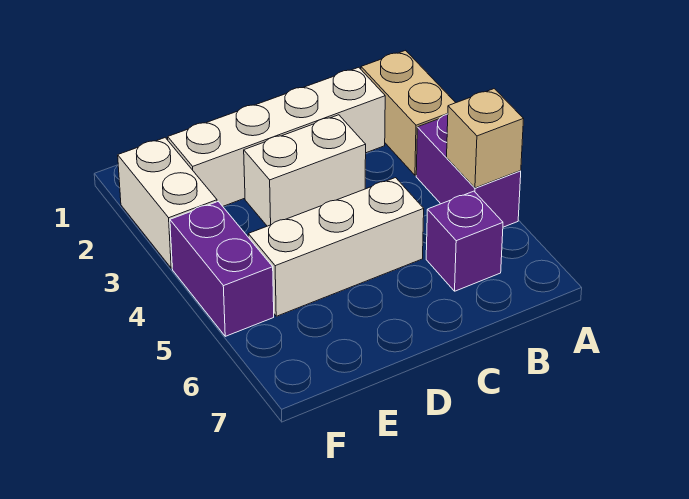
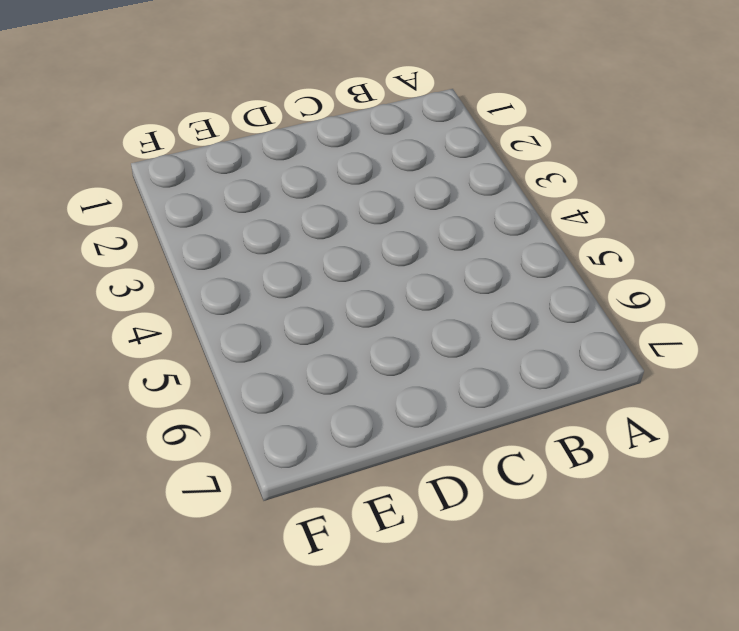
none -> tan 1x2 brick [361,50,455,175]
none -> purple 1x2 brick [416,114,521,227]

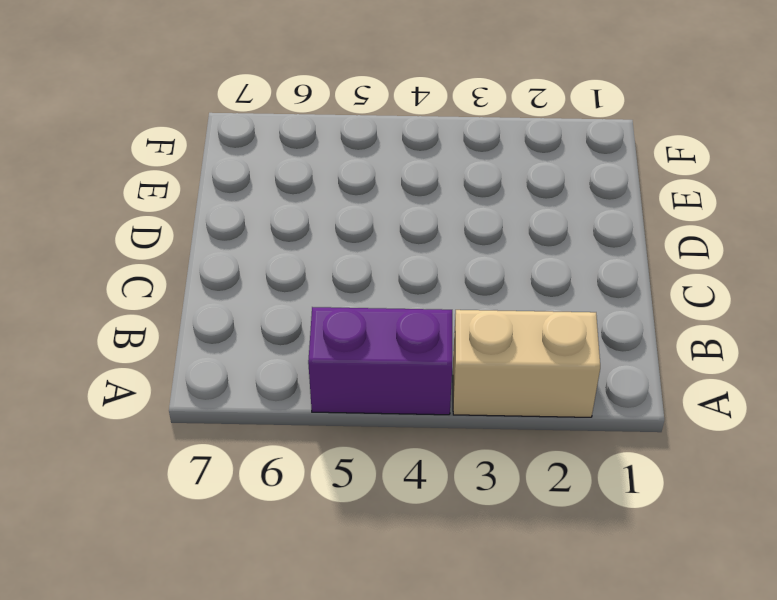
none -> white 1x4 brick [168,67,385,206]
none -> purple 1x1 brick [426,191,503,291]

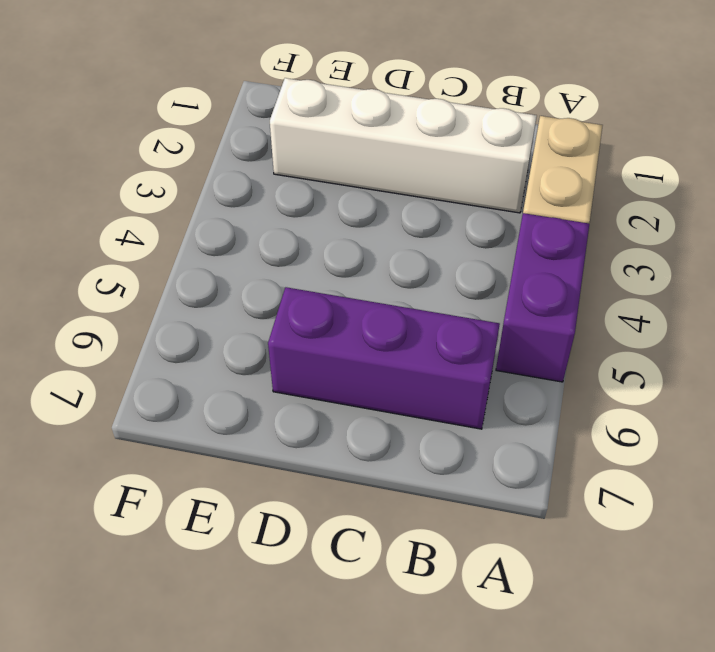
purple 1x3 brick [268,287,500,429] -> purple 1x1 brick [426,191,503,291]
none -> white 1x2 brick [244,115,366,226]
none -> white 1x3 brick [248,178,424,316]

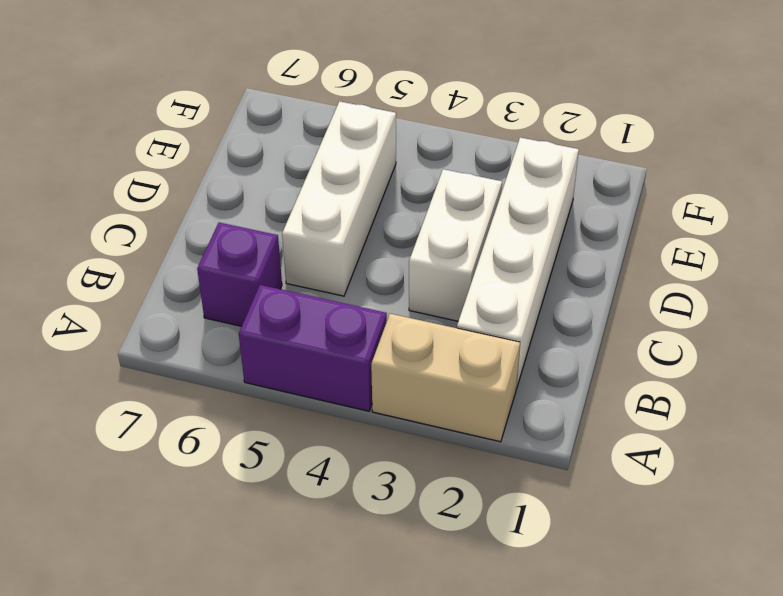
none -> white 1x2 brick [118,138,217,268]
none -> purple 1x2 brick [170,202,274,336]

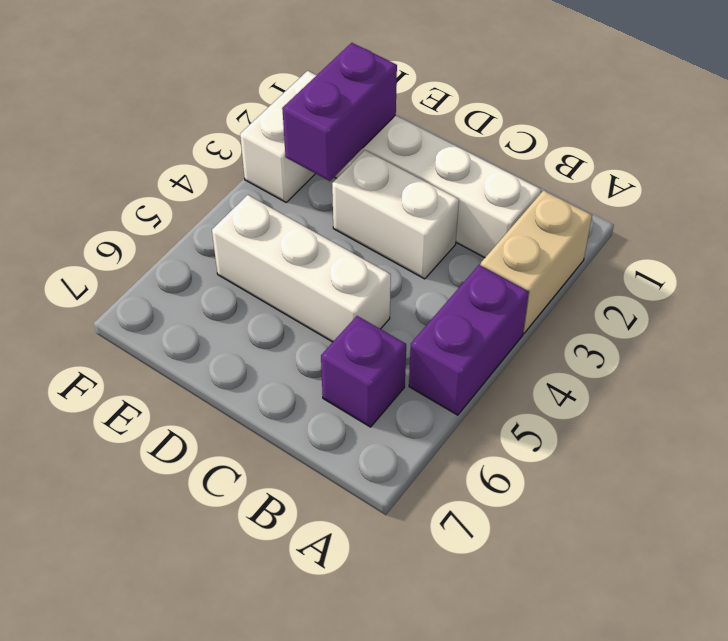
purple 1x2 brick [282,43,397,181] -> purple 1x2 brick moved to [170,202,274,336]
none -> tan 1x1 brick [447,89,523,188]

